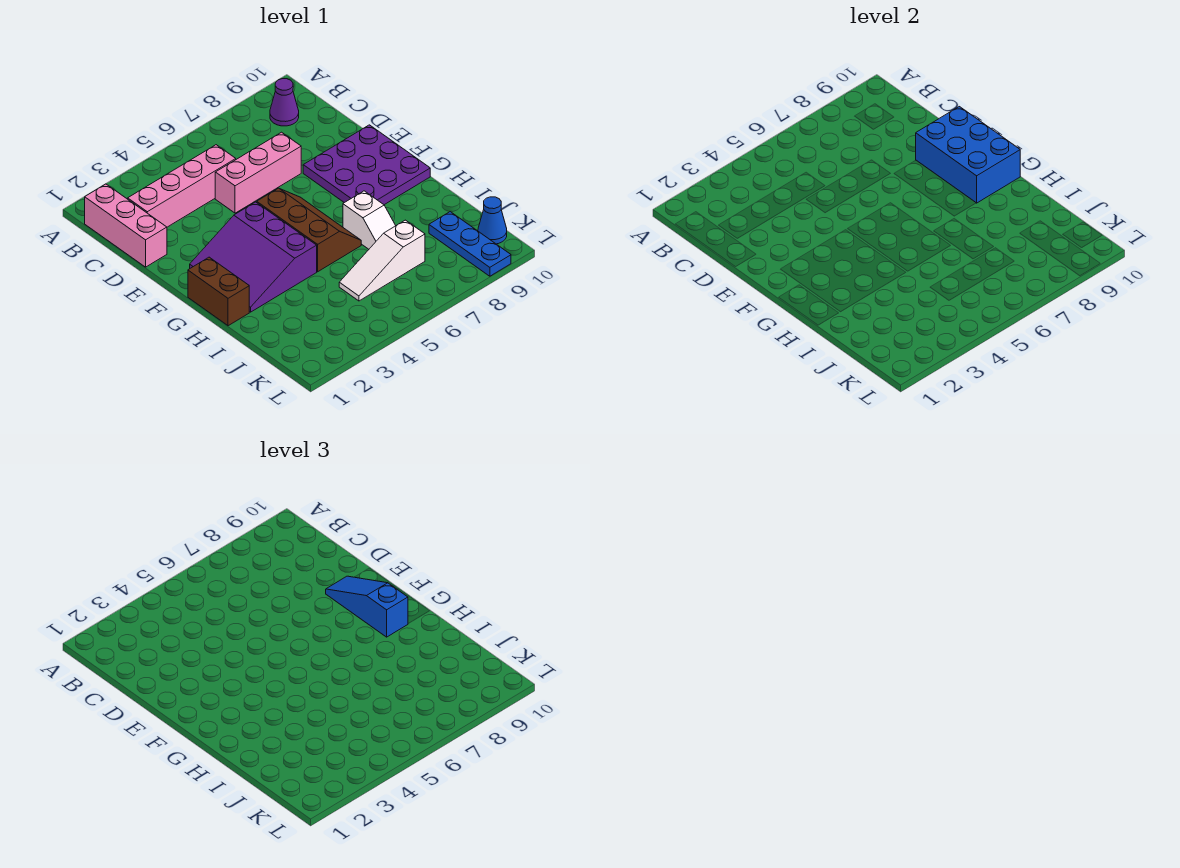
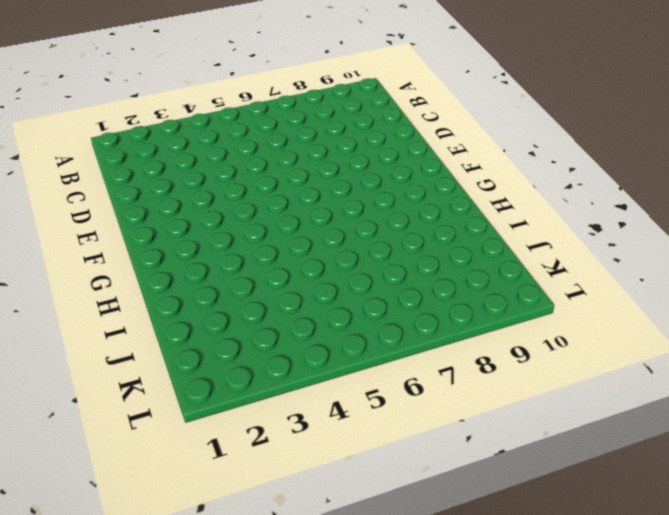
none -> pink 1x3 brick [85,184,167,267]
none -> purple 1x1 cone [270,79,299,126]
none -> pink 1x4 brick [128,145,236,227]

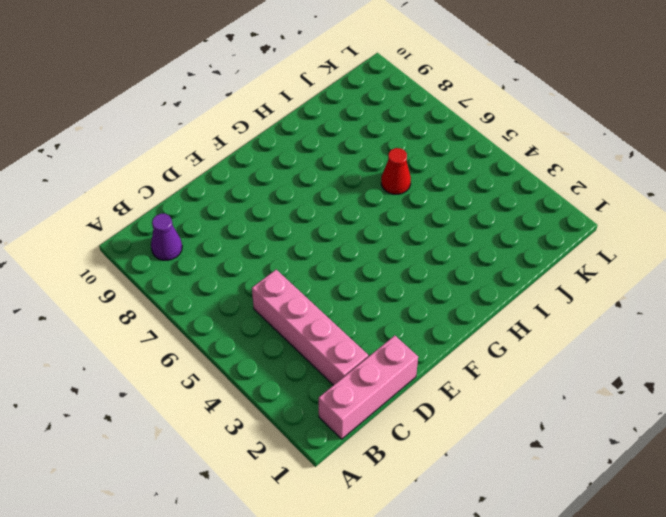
red 1x1 cone [381,148,411,194] -> none
none -> pink 1x3 brick [215,132,301,213]
none -> purple 3x3 plate [303,125,430,205]
none -> purple 3x3 slope [190,202,317,312]

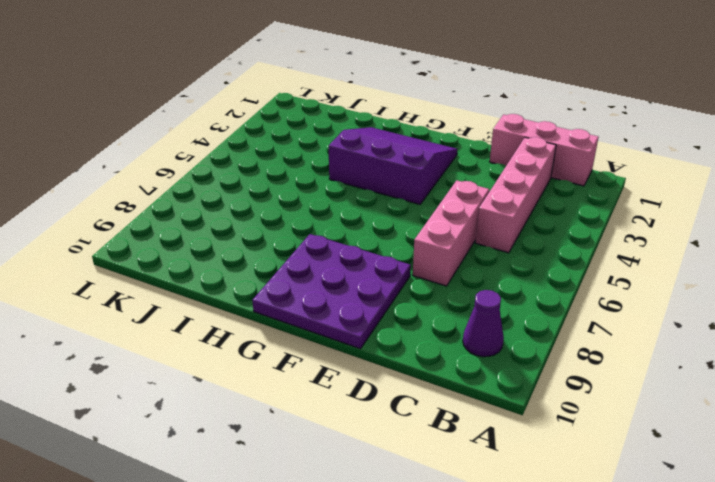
none -> brown 2x3 slope [257,188,361,272]
none -> brown 1x2 brick [188,257,249,326]
none -> white 1x2 slope [343,191,396,249]

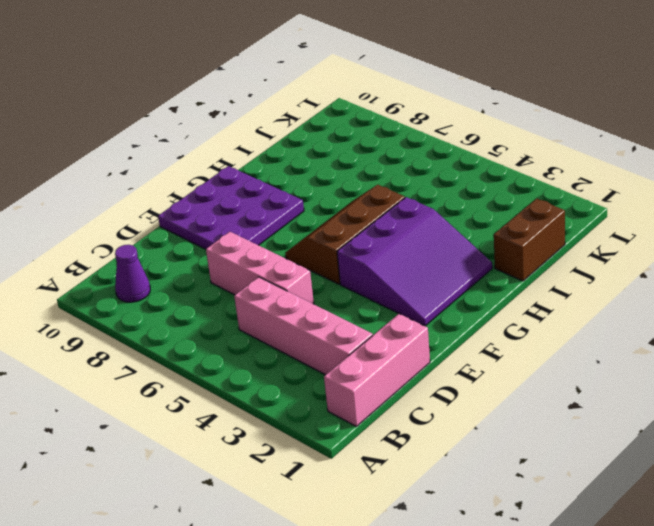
brown 1x2 brick [494,199,565,281] -> brown 1x2 brick moved to [188,257,249,326]
none -> white 1x2 slope [343,191,396,249]
none -> white 1x3 slope [339,220,425,301]
none -> blue 1x3 plate [429,212,511,276]

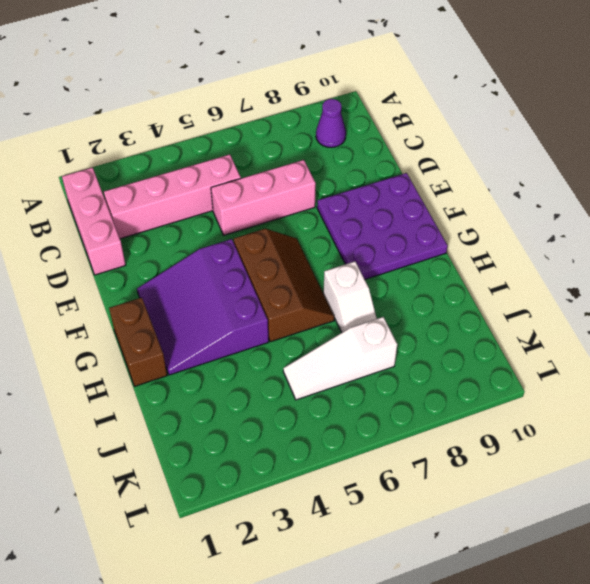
none -> blue 1x3 plate [429,212,511,276]
none -> blue 1x1 cone [478,197,507,244]
none -> blue 2x3 brick [916,107,1020,203]

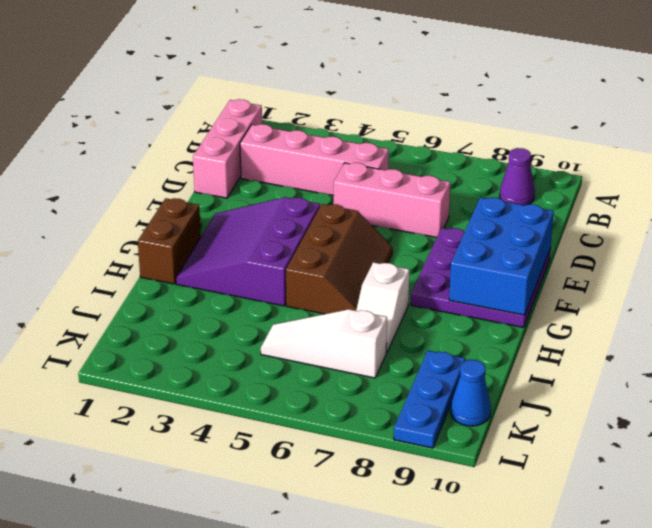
none -> blue 1x3 slope [326,576,408,637]

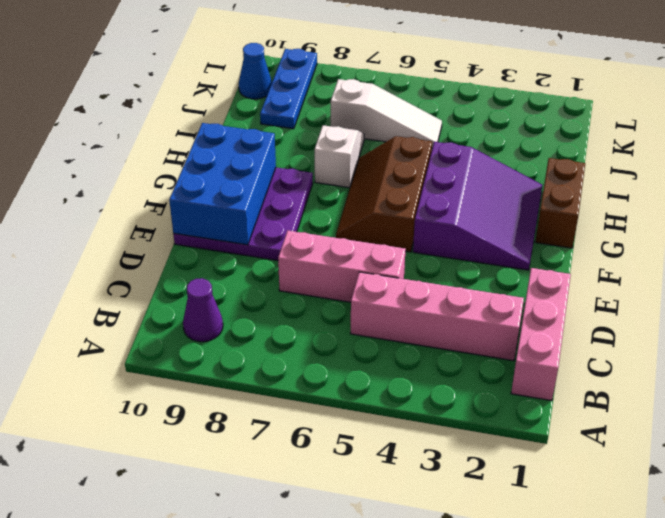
none -> blue 1x3 slope [326,576,408,637]

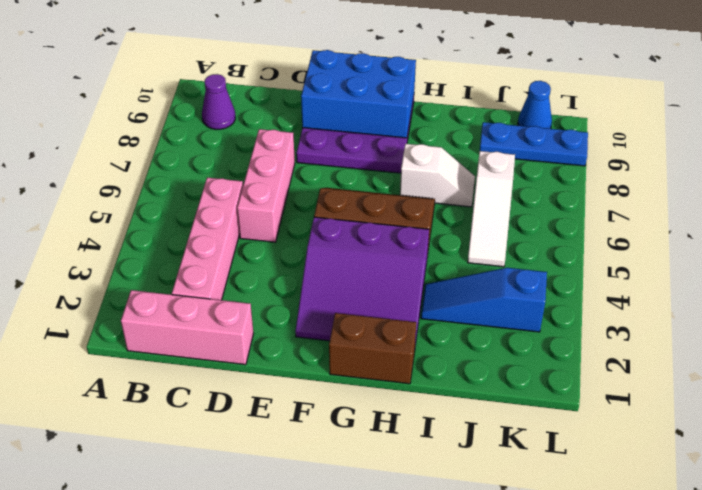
blue 1x3 slope [421,268,547,332] -> blue 1x3 slope moved to [326,576,408,637]

